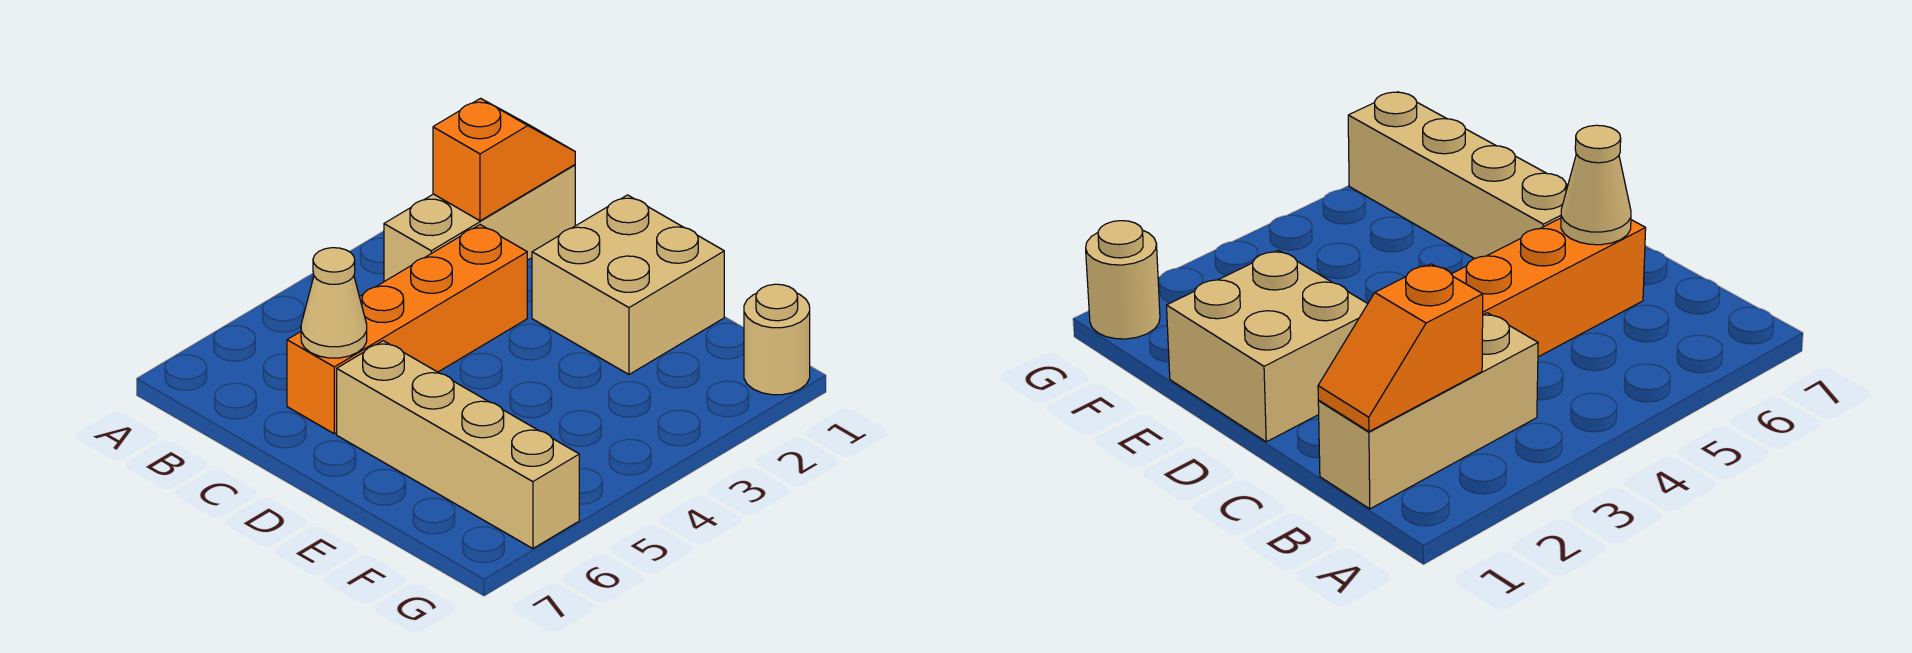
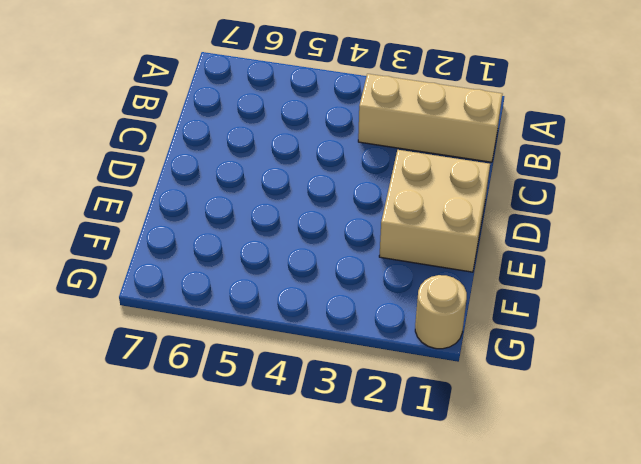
none -> orange 1x4 brick [287,225,527,434]
none -> tan 1x4 brick [337,341,579,549]

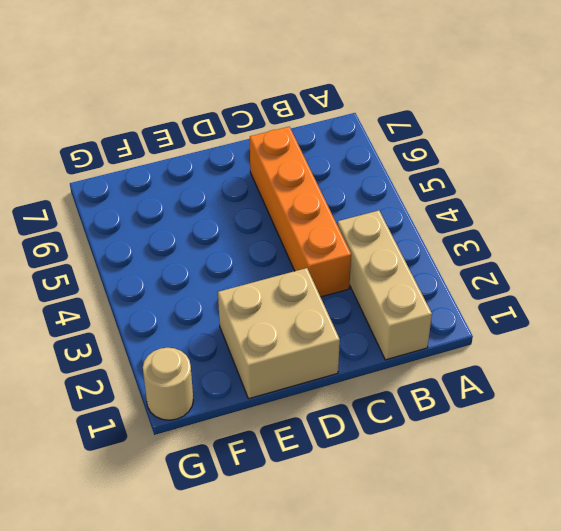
none -> tan 1x4 brick [337,341,579,549]
none -> orange 1x2 slope [433,98,575,221]

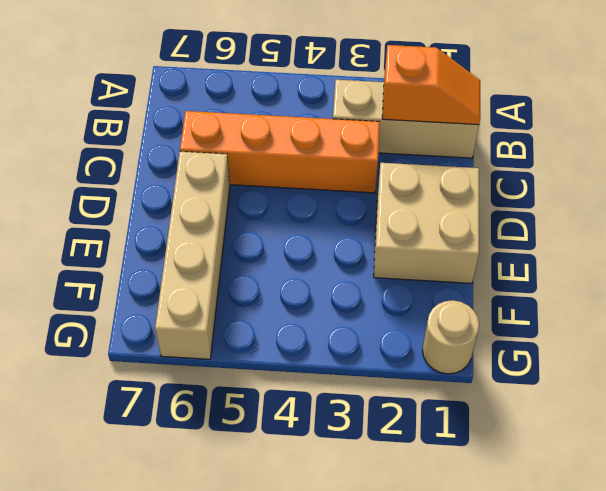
none -> tan 1x1 cone [301,248,367,358]

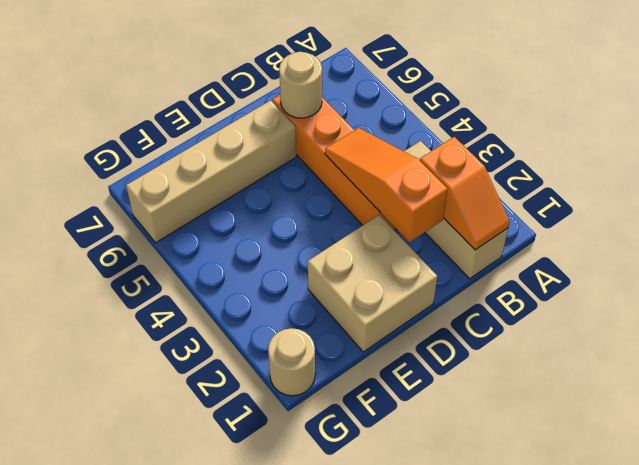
orange 1x3 slope [325,128,448,242] -> none
tan 1x1 round brick [279,52,322,118] -> tan 1x1 cone [301,248,367,358]

